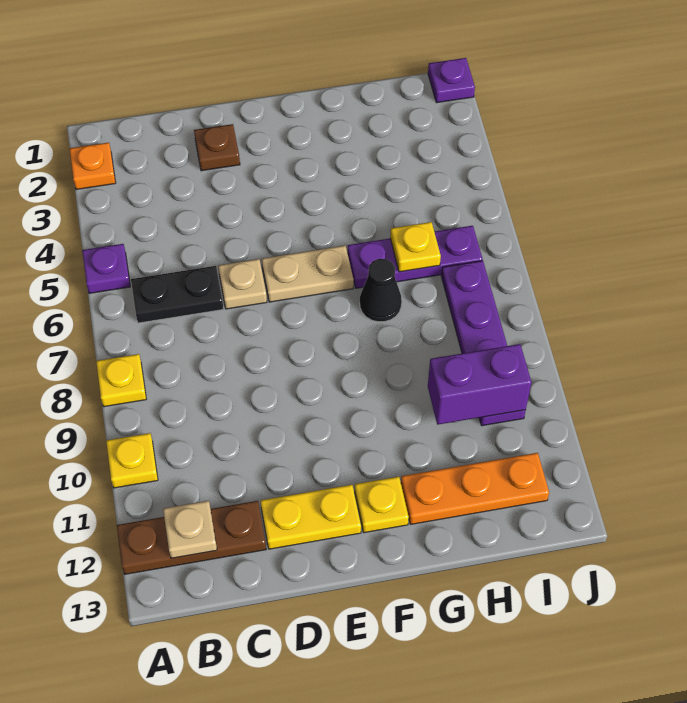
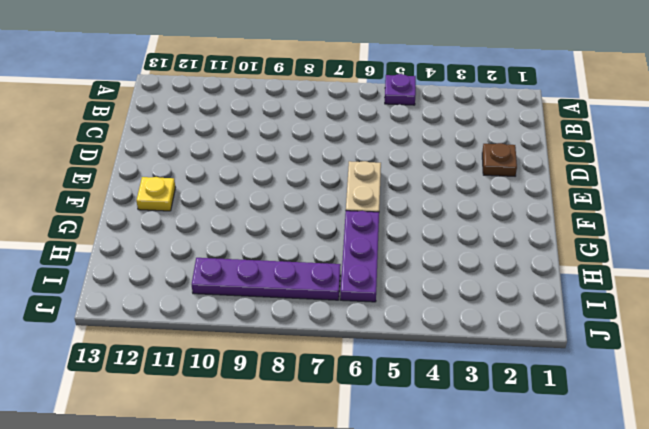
none -> orange 1x1 plate [70,143,116,190]
none -> yellow 1x1 plate [96,354,146,407]
none -> yellow 1x1 plate [106,433,158,488]

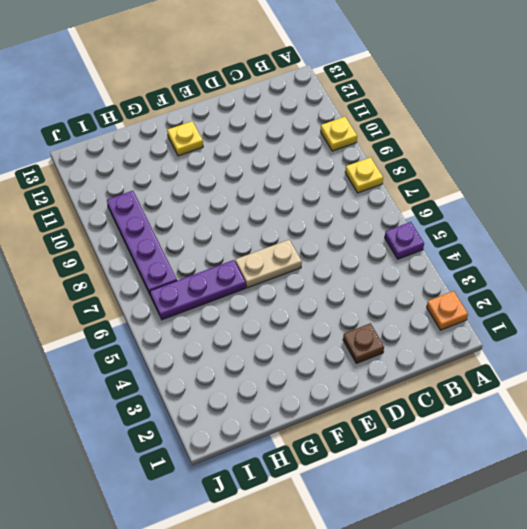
none -> brown 1x3 plate [117,501,266,574]
none -> black 1x2 plate [131,266,223,323]
none -> tan 1x1 plate [218,259,267,309]

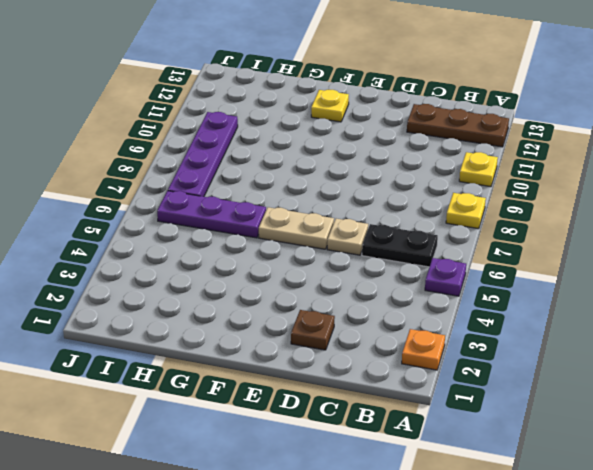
none -> yellow 1x2 plate [261,485,361,549]
none -> black 1x1 cone [360,259,402,322]
none -> orange 1x3 plate [401,453,549,524]

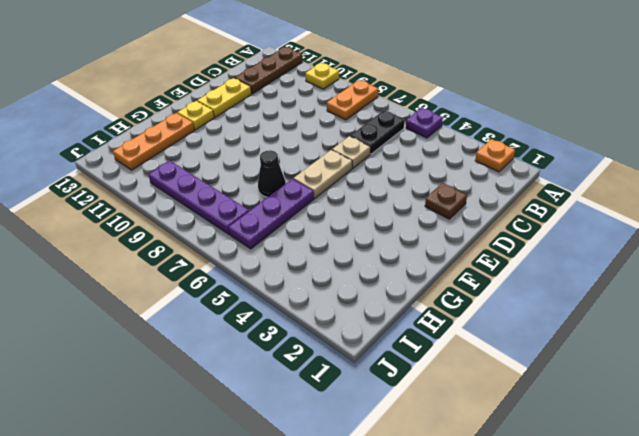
orange 1x2 plate [327,80,378,120] -> yellow 1x1 plate [96,354,146,407]
none -> purple 1x1 plate [428,58,475,103]
none -> tan 1x1 plate [163,501,217,558]
none -> yellow 1x1 plate [390,222,441,272]

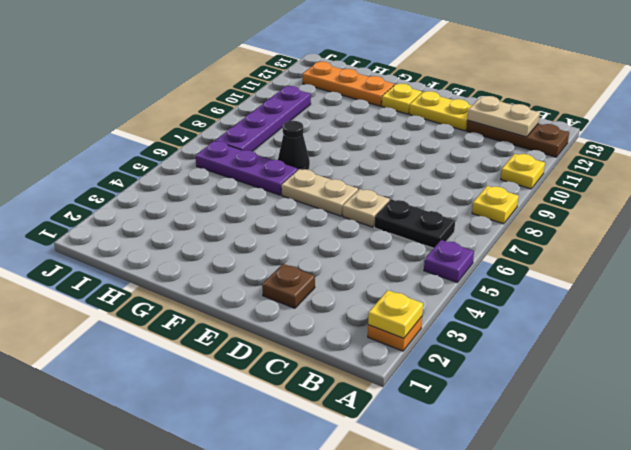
yellow 1x1 plate [368,290,423,339] -> yellow 1x1 plate moved to [390,222,441,272]
tan 1x2 plate [468,96,540,137] -> tan 1x1 plate [163,501,217,558]
none -> purple 1x1 plate [428,58,475,103]
none -> purple 1x2 brick [428,344,531,425]

